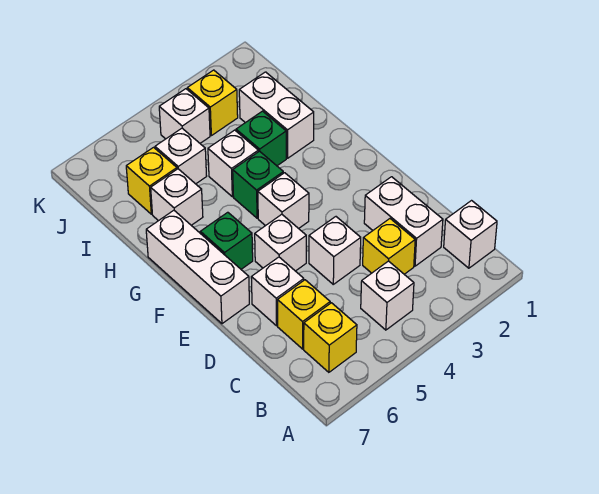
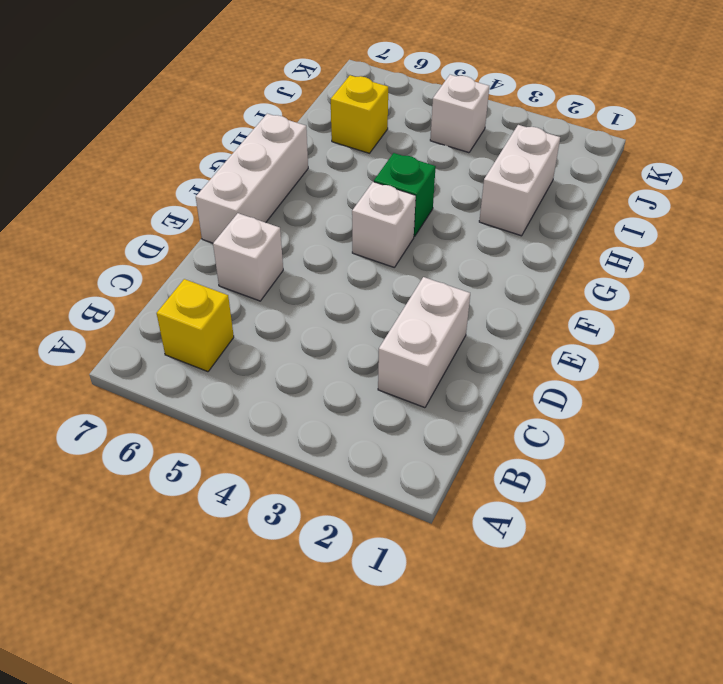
none -> white 1x1 brick [444,201,497,268]
none -> white 1x1 brick [361,261,414,330]
none -> yellow 1x1 brick [363,219,415,274]

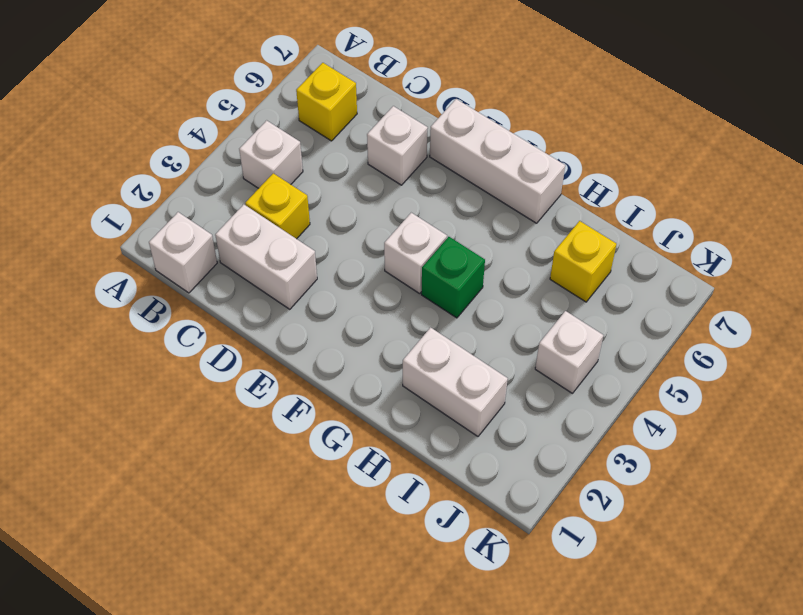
none -> yellow 1x1 brick [277,280,330,349]
none -> white 1x1 brick [309,217,361,284]
none -> white 1x1 brick [255,214,306,271]

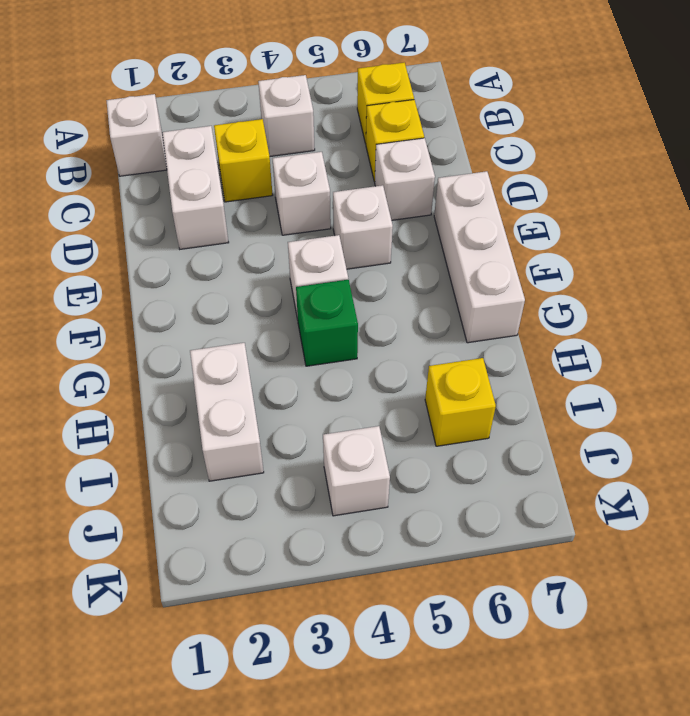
none -> green 1x1 brick [200,212,253,269]
none -> green 1x1 brick [236,111,286,166]
none -> white 1x1 brick [208,130,258,197]

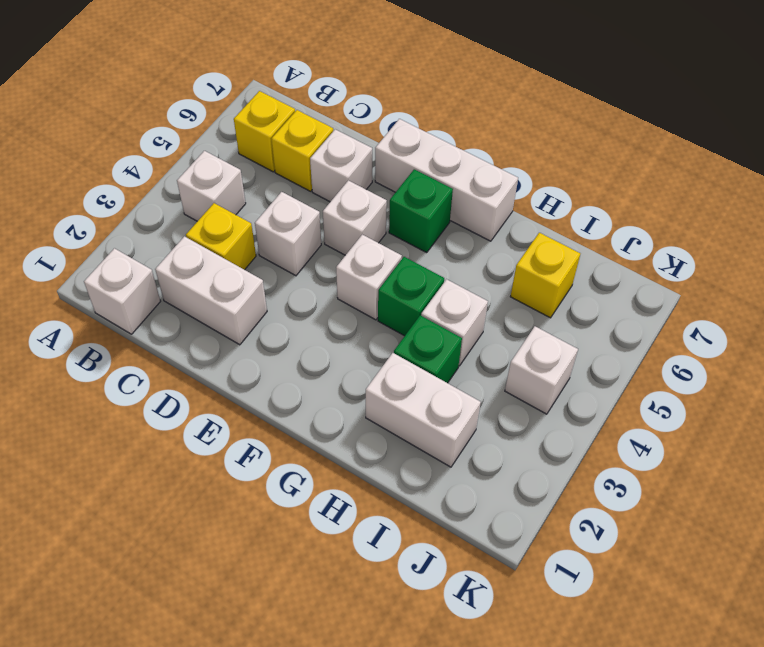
none -> white 1x1 brick [151,169,203,225]
none -> white 1x1 brick [155,128,207,184]
none -> yellow 1x1 brick [187,70,238,136]

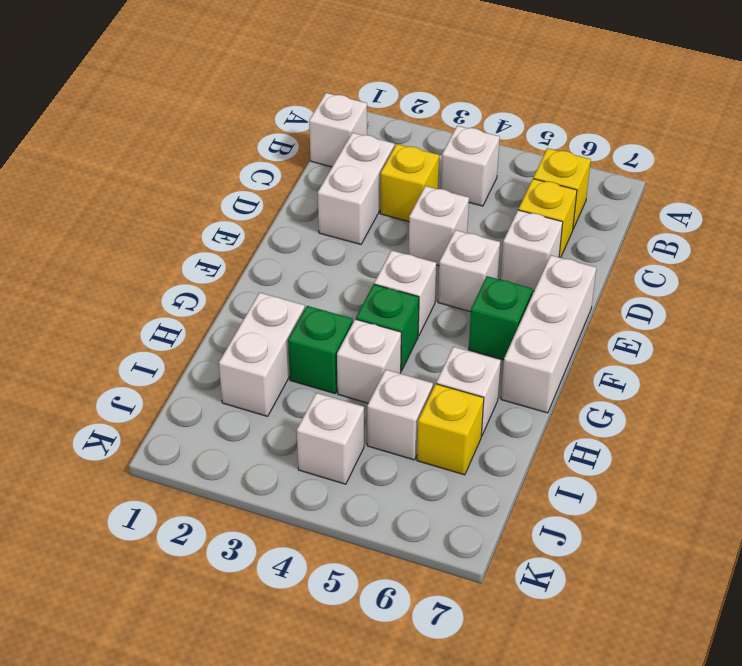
none -> yellow 1x1 brick [187,70,238,136]

